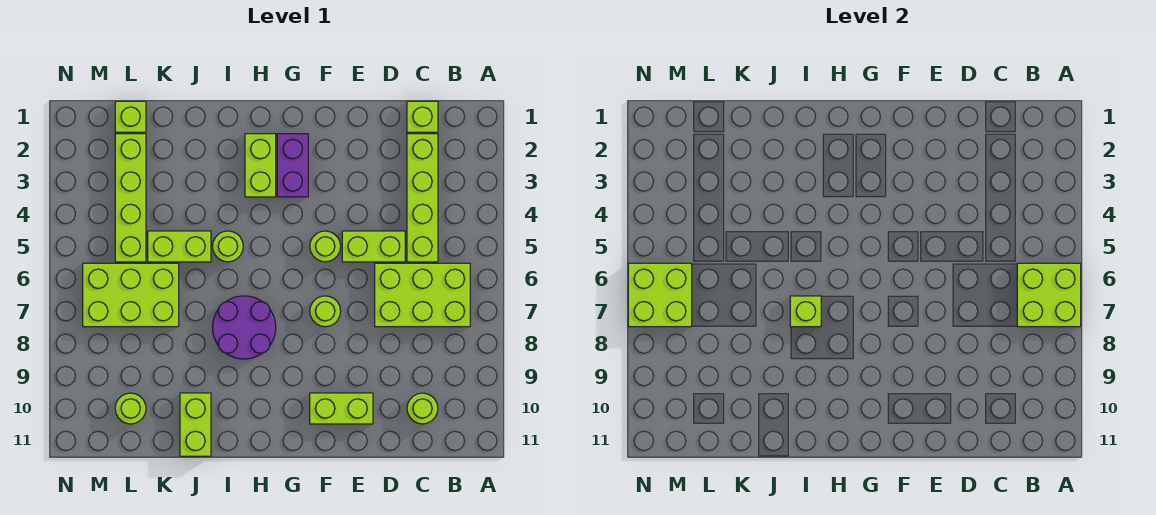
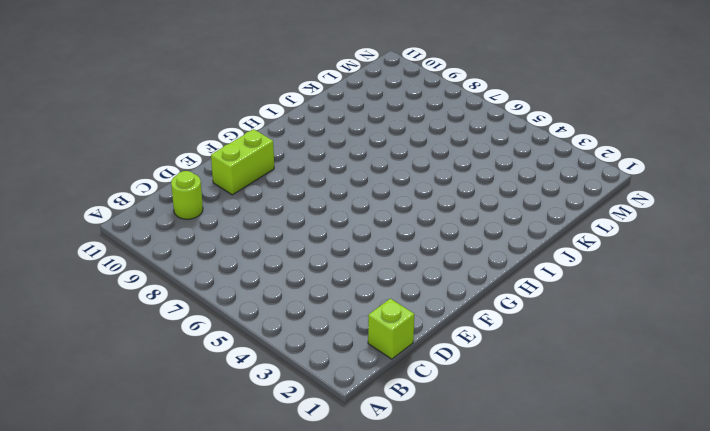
none -> lime 2x3 brick [375,263,470,327]
none -> lime 1x4 brick [407,134,438,262]
none -> lime 1x2 brick [342,231,405,262]

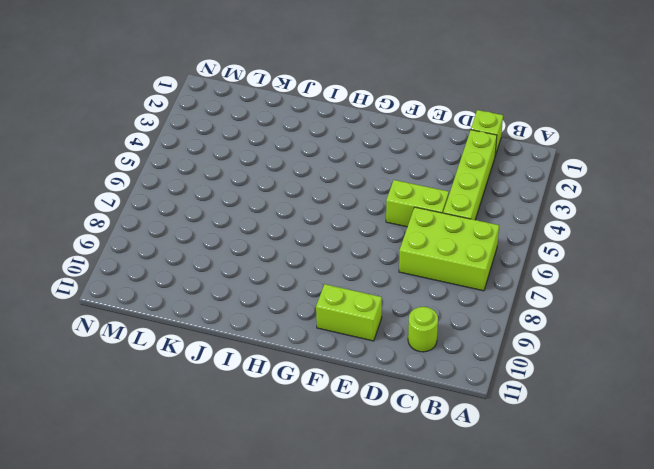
none -> lime 1x1 round brick [310,231,341,262]
none -> lime 1x1 round brick [310,296,341,327]
none -> purple 1x2 brick [277,134,308,197]

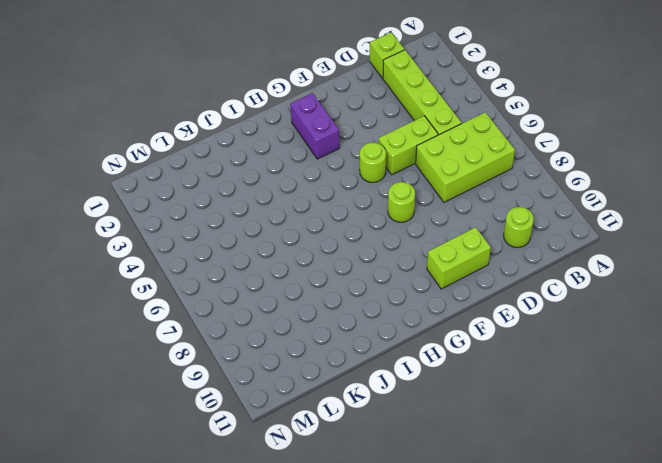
none -> lime 1x2 brick [245,134,276,197]
none -> purple 2x2 round brick [213,296,276,359]
none -> lime 1x1 round brick [213,231,243,262]

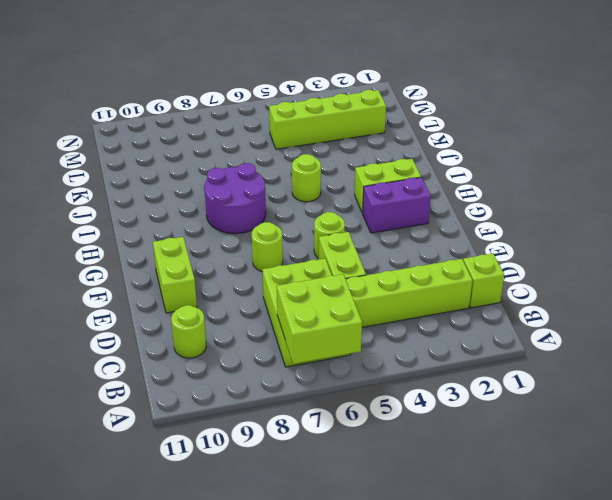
none -> lime 1x2 brick [148,231,211,262]
none -> lime 1x2 brick [180,393,211,456]
none -> lime 2x3 brick [83,263,179,327]

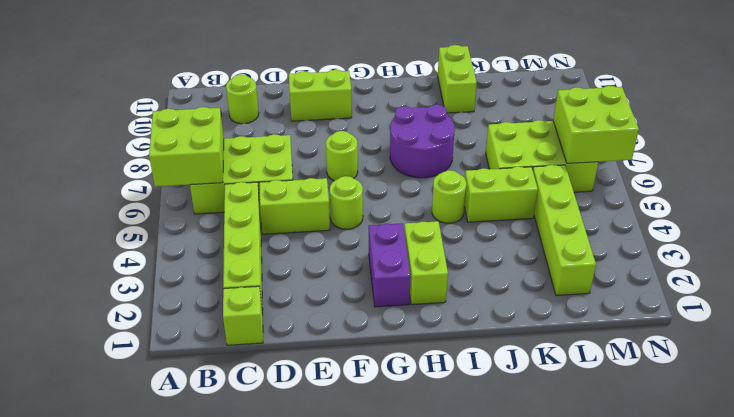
none -> lime 1x1 brick [115,101,146,132]
none -> lime 1x1 round brick [115,393,146,424]
none -> lime 1x1 brick [790,296,821,327]

